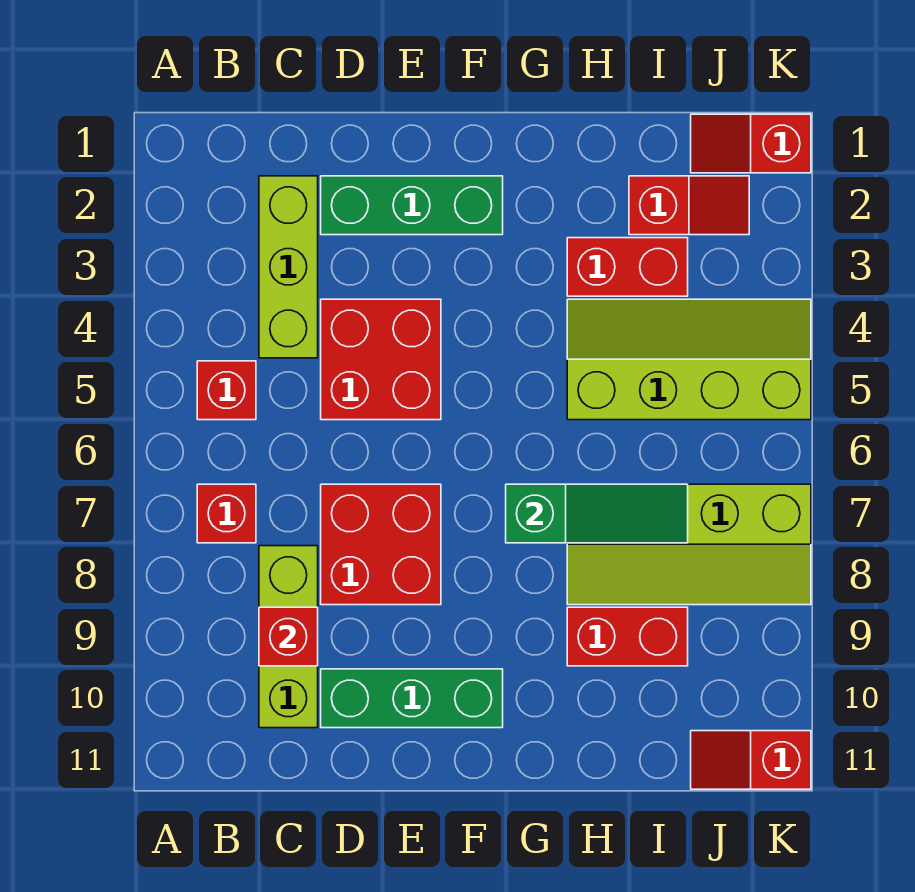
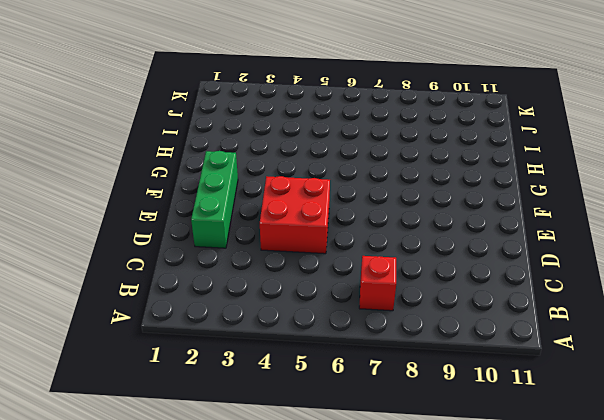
none -> red 1x1 brick [197,361,256,420]
none -> lime 1x3 brick [259,176,318,358]
none -> lime 1x3 brick [259,546,318,728]

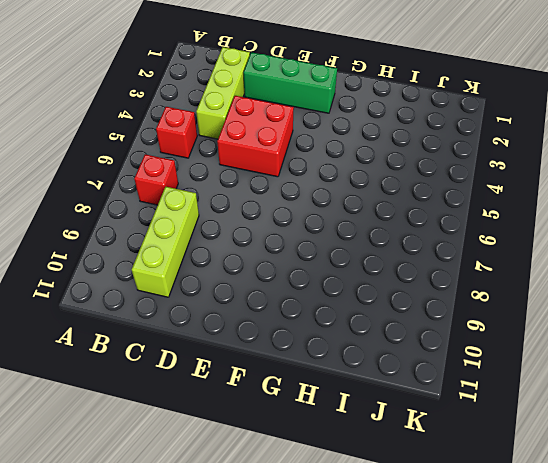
none -> red 2x2 brick [321,484,441,605]
none -> green 1x3 brick [321,669,503,728]
none -> red 1x2 brick [567,238,688,296]

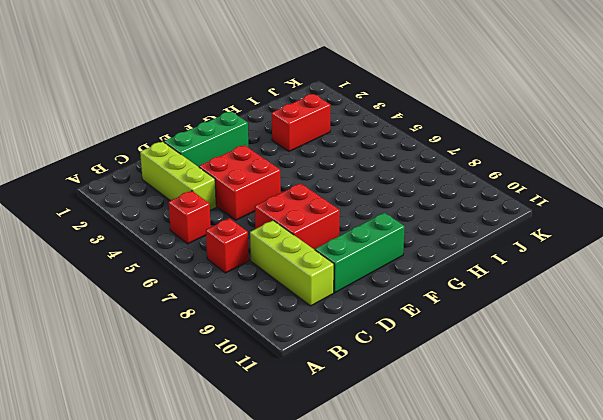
none -> lime 2x4 slope [567,299,811,420]
none -> lime 2x4 slope [567,484,811,605]
none -> red 1x2 brick [567,607,688,666]

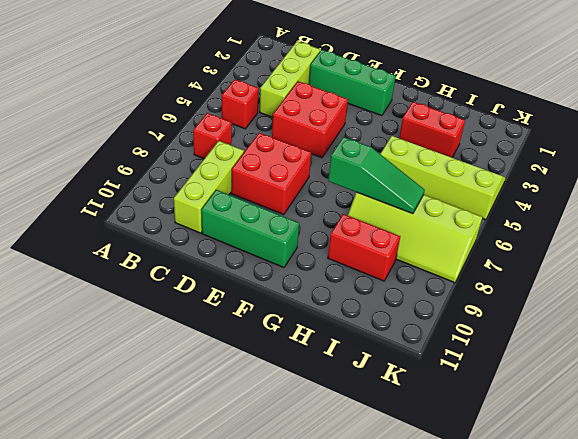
none -> red 1x2 slope [629,176,749,235]
none -> red 1x2 slope [691,114,811,173]
none -> red 1x2 slope [691,731,811,789]

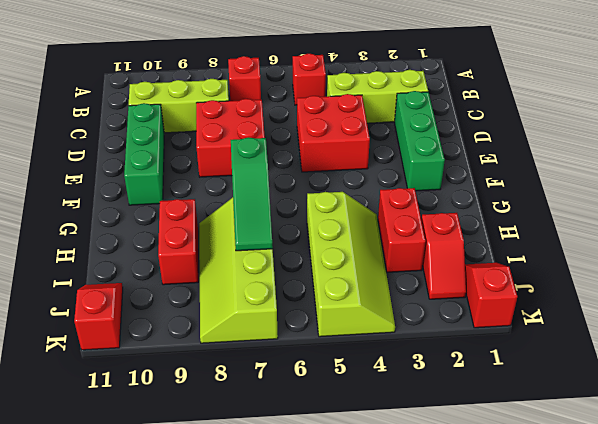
none -> red 1x1 brick [259,607,318,666]

